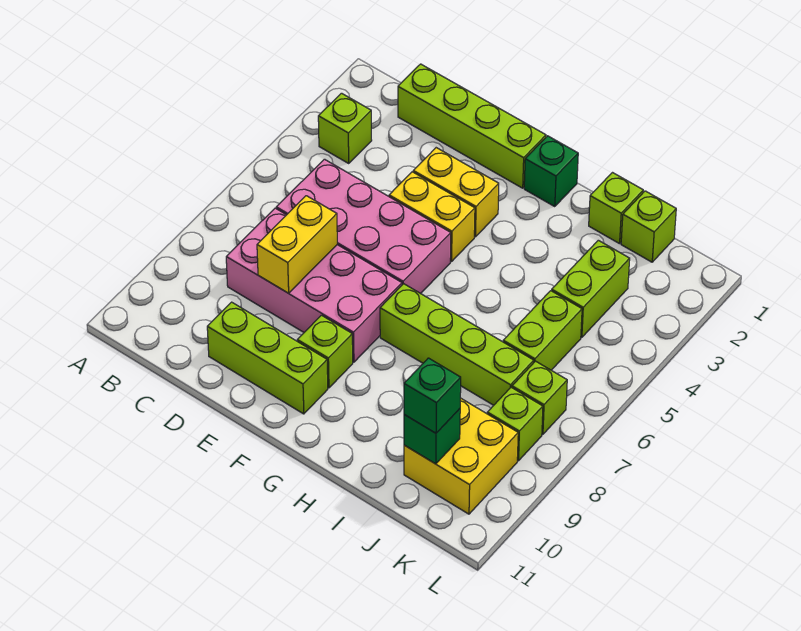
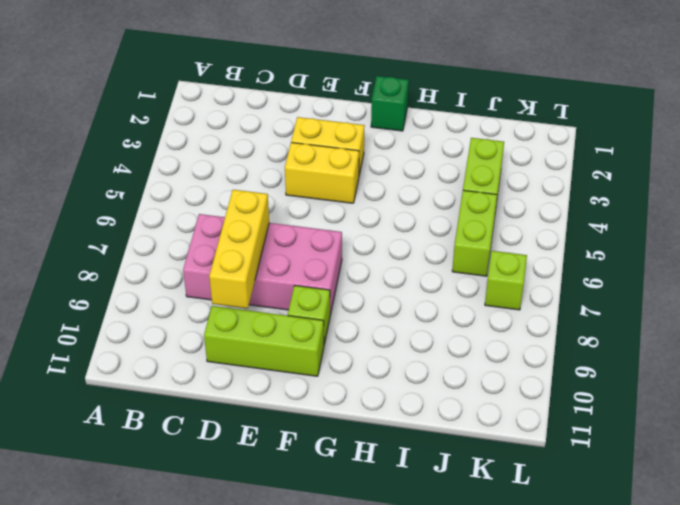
yellow 1x3 brick [209,190,269,309] -> yellow 1x2 brick [257,196,337,293]
none -> lime 1x1 brick [318,93,372,163]
none -> lime 1x4 brick [398,64,546,188]
none -> pink 2x4 brick [276,159,451,294]

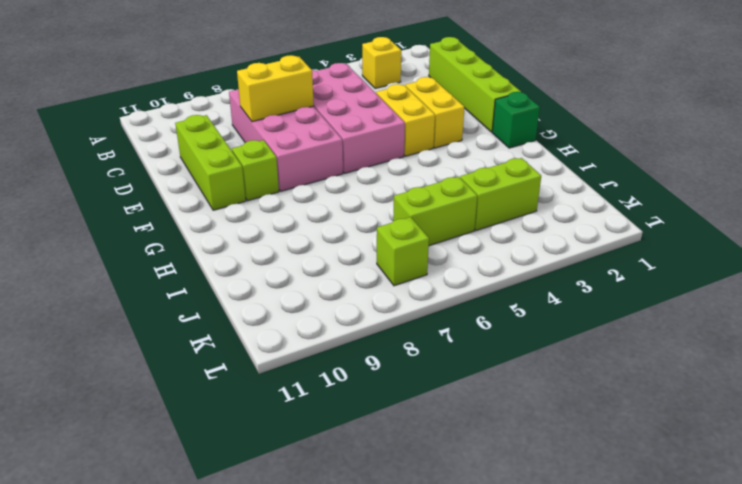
yellow 1x1 brick [362,37,401,89] -> lime 1x1 brick [318,93,372,163]
none -> lime 1x4 brick [380,284,534,405]
none -> lime 1x1 brick [589,173,643,244]
none -> lime 1x1 brick [621,191,676,262]

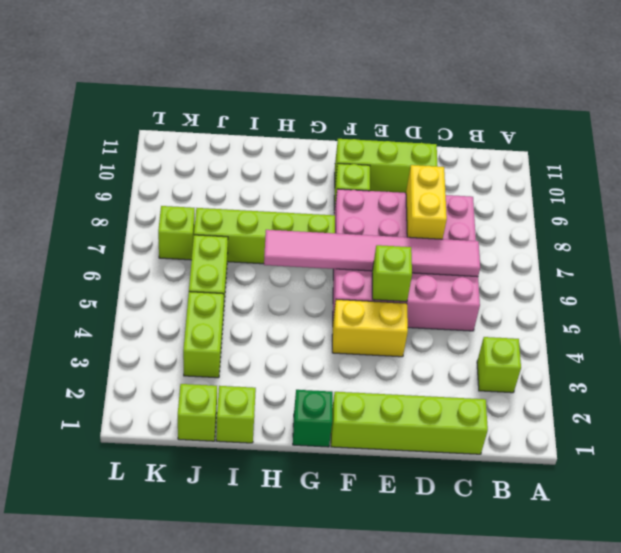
pink 1x6 tile [264,230,480,277] -> none
lime 1x1 brick [372,245,412,302] -> lime 1x1 brick moved to [487,387,543,461]
none -> yellow 1x2 brick [413,148,499,237]
none -> yellow 2x2 brick [404,398,518,514]
none -> green 1x1 brick [404,409,460,464]

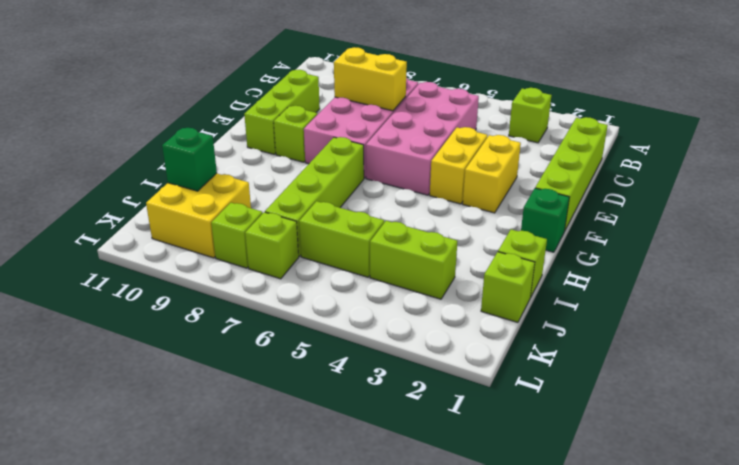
none -> green 1x1 brick [404,358,461,433]

